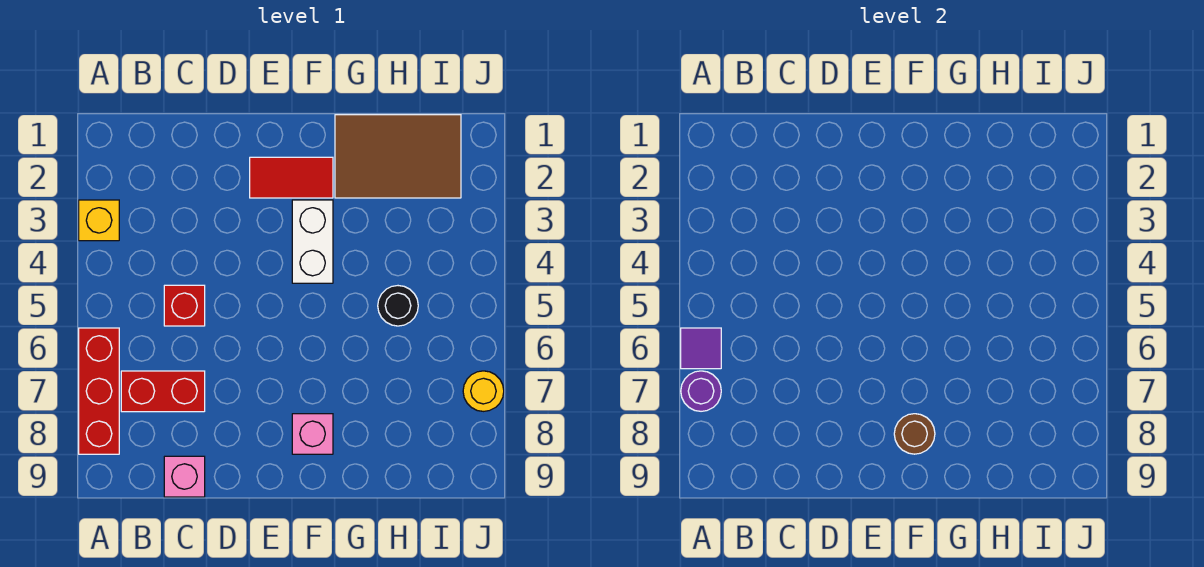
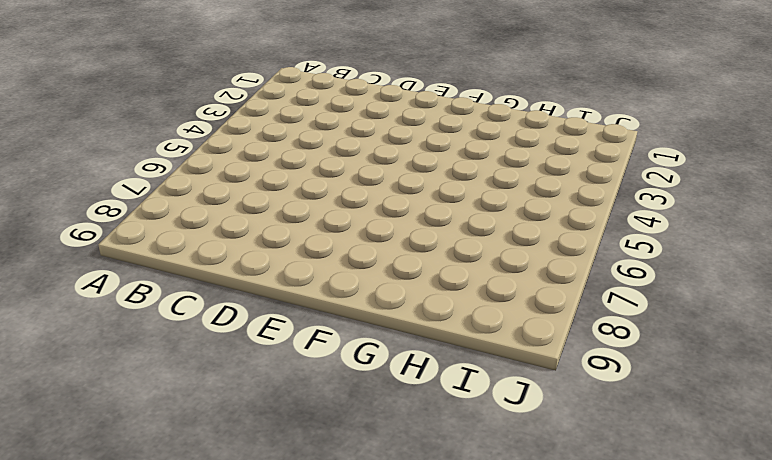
none -> yellow 1x1 brick [79,200,119,241]
none -> red 1x3 brick [79,328,119,454]
none -> red 1x2 brick [121,371,205,412]

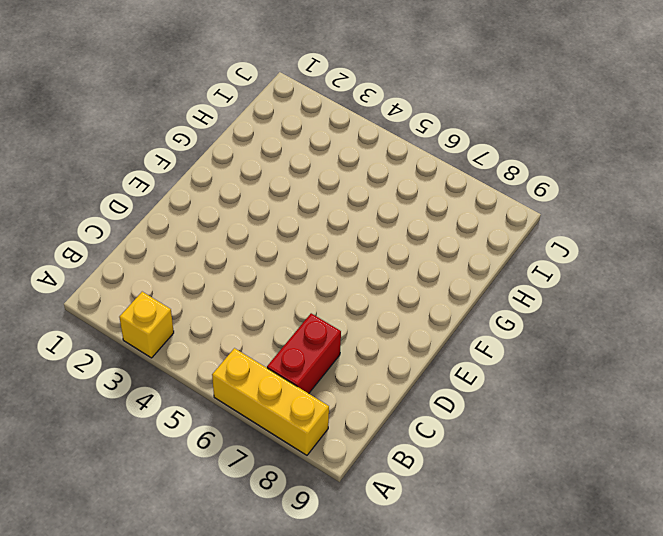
yellow 1x3 brick [212,348,329,455] -> red 1x3 brick [79,328,119,454]
none -> red 1x1 brick [164,285,205,326]
none -> pink 1x1 brick [164,456,205,497]
none -> red 1x2 tile [250,157,333,198]

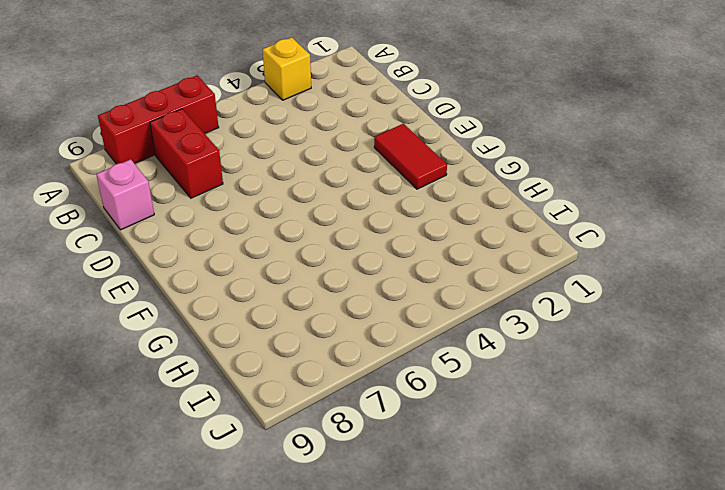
none -> red 1x1 brick [164,285,205,326]
none -> white 1x2 brick [292,200,333,283]
none -> pink 1x1 brick [292,414,333,454]

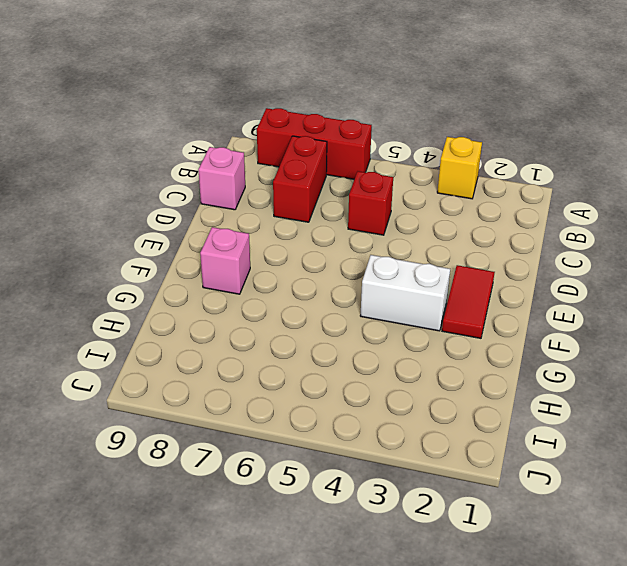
none -> brown 2x3 tile [335,115,461,198]
none -> black 1x1 round brick [378,286,418,326]
none -> yellow 1x1 round brick [463,371,504,411]

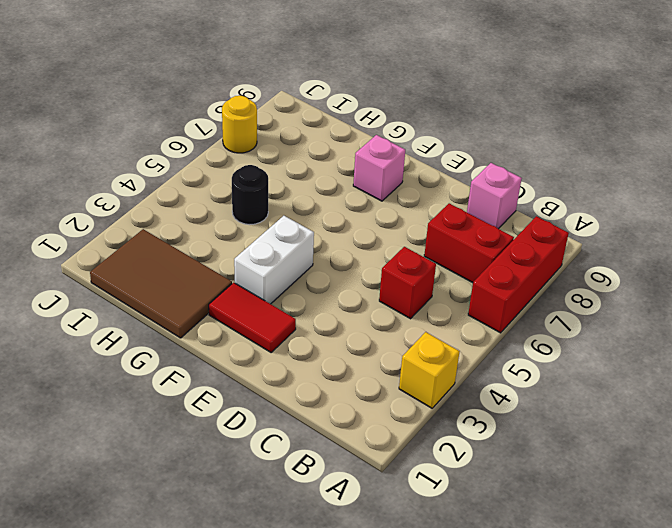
none -> purple 1x1 tile [681,328,721,369]
none -> purple 1x1 round brick [681,371,721,411]
none -> brown 1x1 round brick [894,414,935,454]

